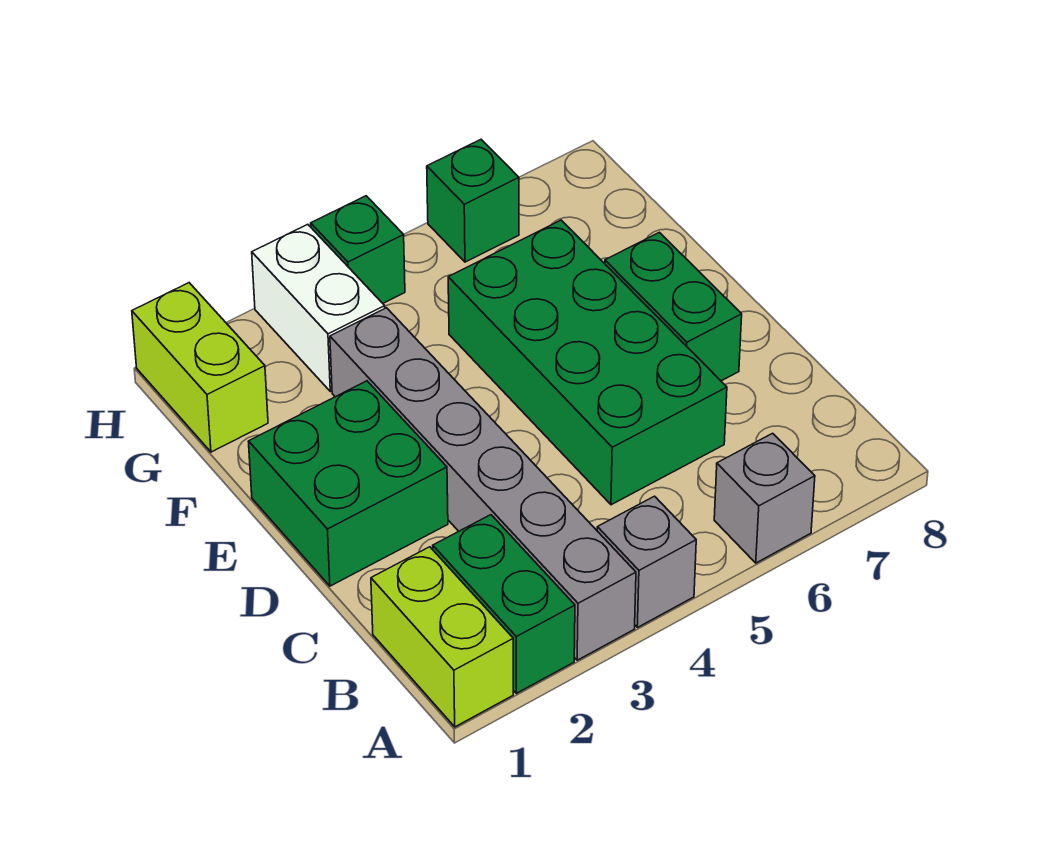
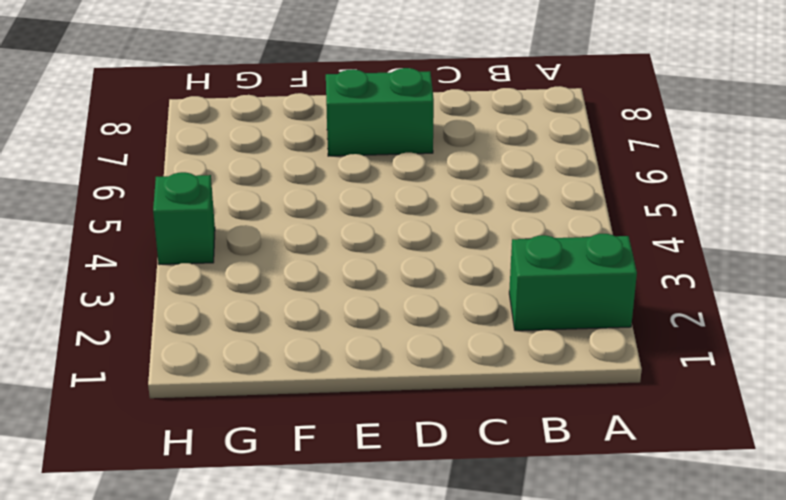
none -> lime 1x2 brick [371,547,513,727]
none -> grey 1x6 brick [330,308,636,660]
none -> grey 1x1 brick [597,496,696,627]

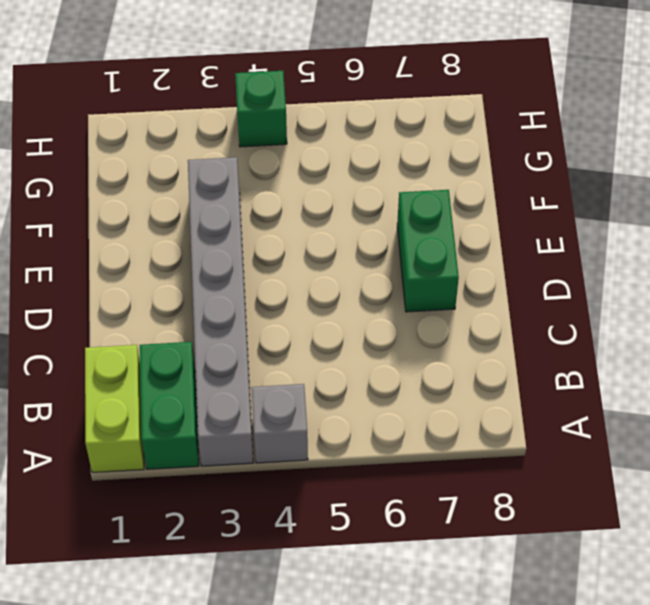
none -> grey 1x1 brick [714,433,815,563]
none -> green 2x4 brick [448,220,727,505]
none -> green 2x2 brick [248,381,448,586]

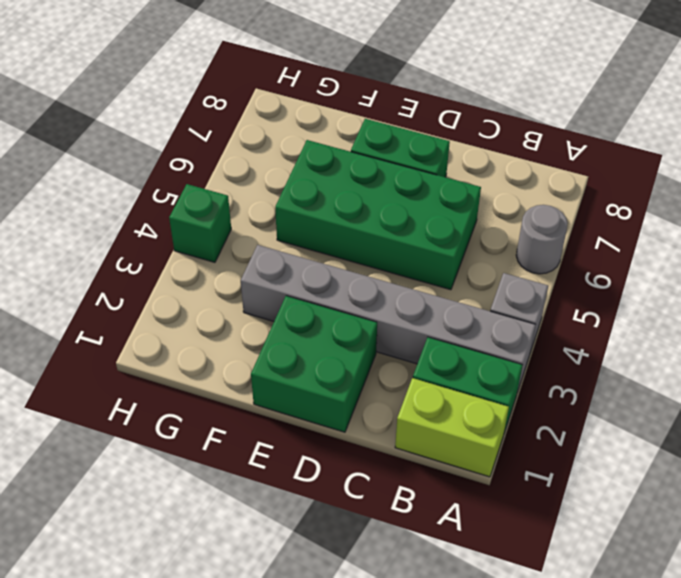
grey 1x1 round brick [516,205,568,274] -> grey 1x1 brick [714,433,815,563]
none -> lime 1x2 brick [132,283,268,452]
none -> white 1x2 brick [252,224,385,392]
none -> green 1x1 brick [427,140,519,262]

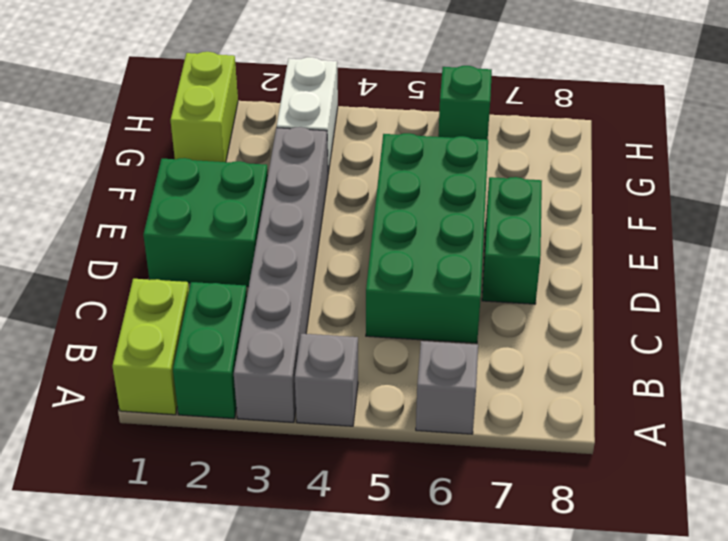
none -> green 1x1 brick [311,196,405,303]

